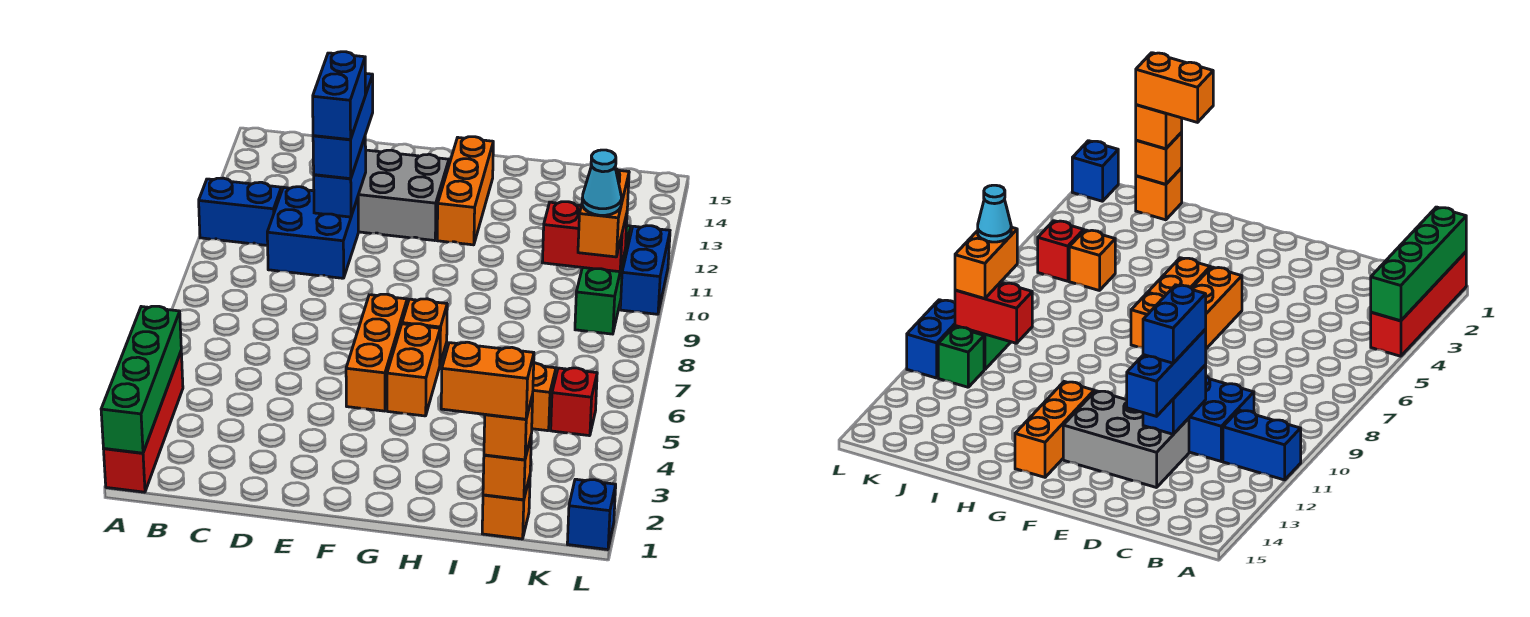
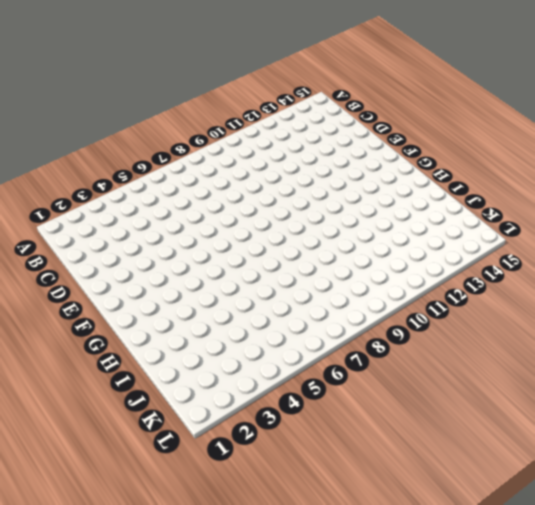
none -> red 1x4 brick [104,352,183,492]
none -> blue 1x2 brick [199,178,281,246]
none -> blue 2x2 brick [267,187,358,278]

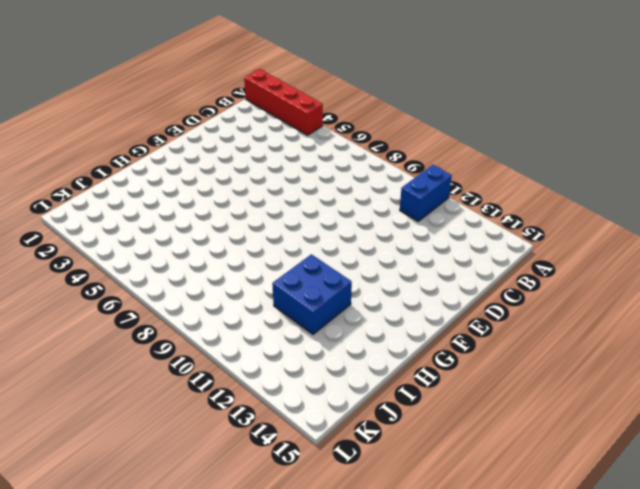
blue 2x2 brick [272,254,352,334] -> blue 2x2 brick moved to [267,187,358,278]
none -> grey 2x3 brick [358,150,449,241]
none -> orange 1x3 brick [346,294,407,411]
none -> orange 1x2 brick [387,324,440,416]

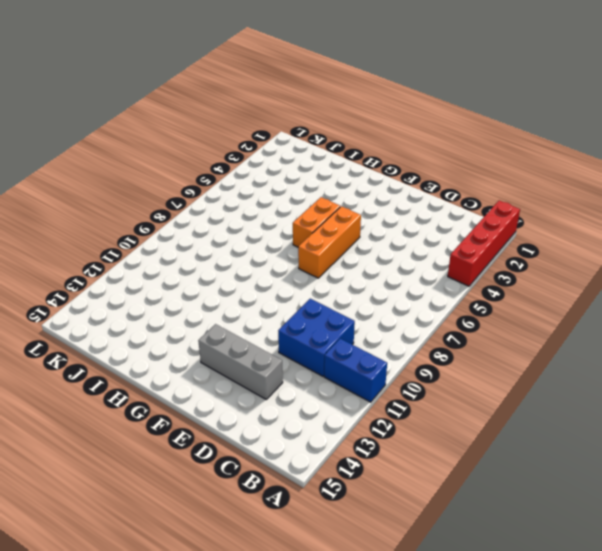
grey 1x3 brick [198,324,283,399] -> grey 2x3 brick [358,150,449,241]
none -> orange 1x1 brick [402,299,447,364]
none -> orange 1x3 brick [437,137,493,245]
none -> orange 1x1 brick [482,477,530,539]

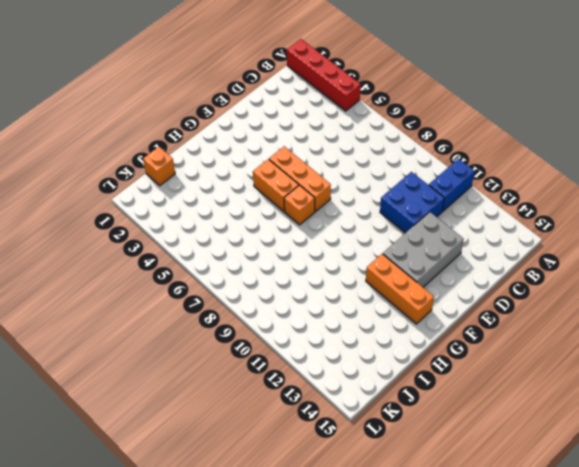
none -> orange 1x1 brick [532,363,556,431]
none -> red 1x1 brick [551,368,597,436]
none -> green 1x2 brick [575,253,625,334]

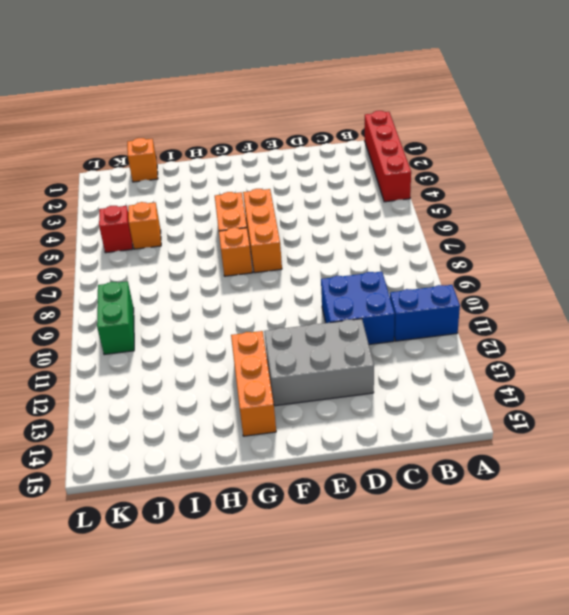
none -> green 1x1 brick [938,327,984,387]
none -> blue 1x1 brick [567,479,616,550]
none -> blue 1x2 brick [620,226,670,314]

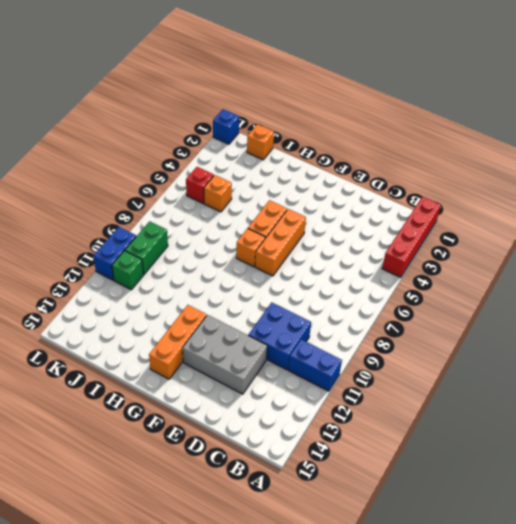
none -> green 1x4 brick [101,306,181,453]
none -> blue 1x2 brick [314,137,366,217]
none -> orange 1x1 brick [483,438,531,500]

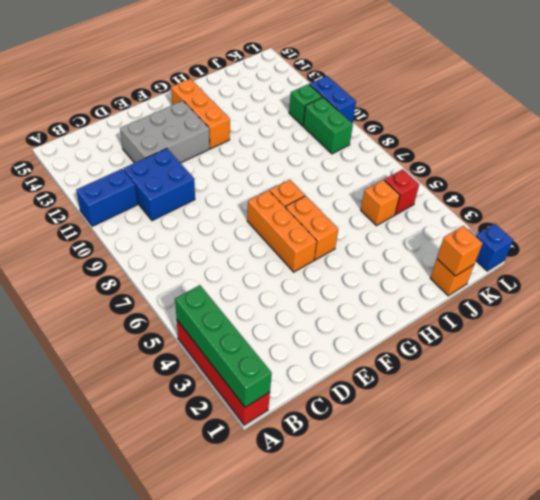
none -> blue 1x2 brick [314,137,366,217]
none -> red 1x2 brick [542,202,627,272]
none -> blue 1x3 brick [313,73,373,179]

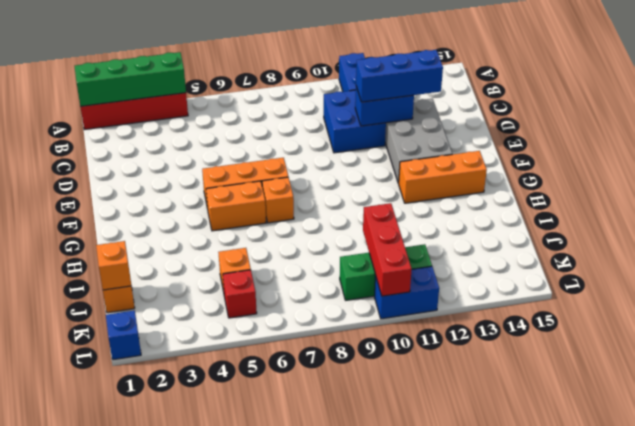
red 1x3 brick [363,203,412,296] -> red 1x2 brick [542,202,627,272]
none -> orange 1x1 brick [484,395,533,460]
none -> orange 1x2 brick [578,169,629,257]
none -> blue 1x2 brick [313,52,365,140]

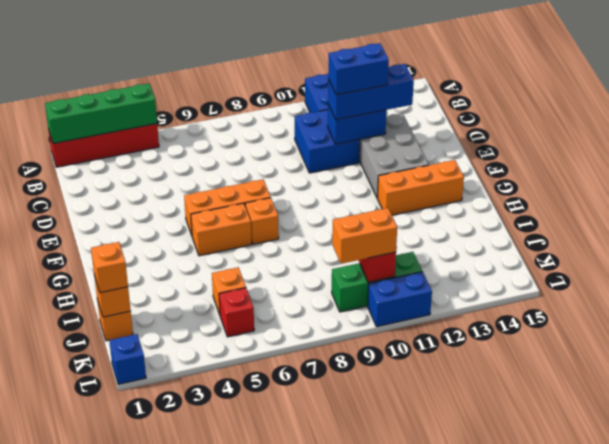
none -> orange 1x2 brick [441,342,534,419]
none -> cyan 1x1 cone [582,150,621,215]

